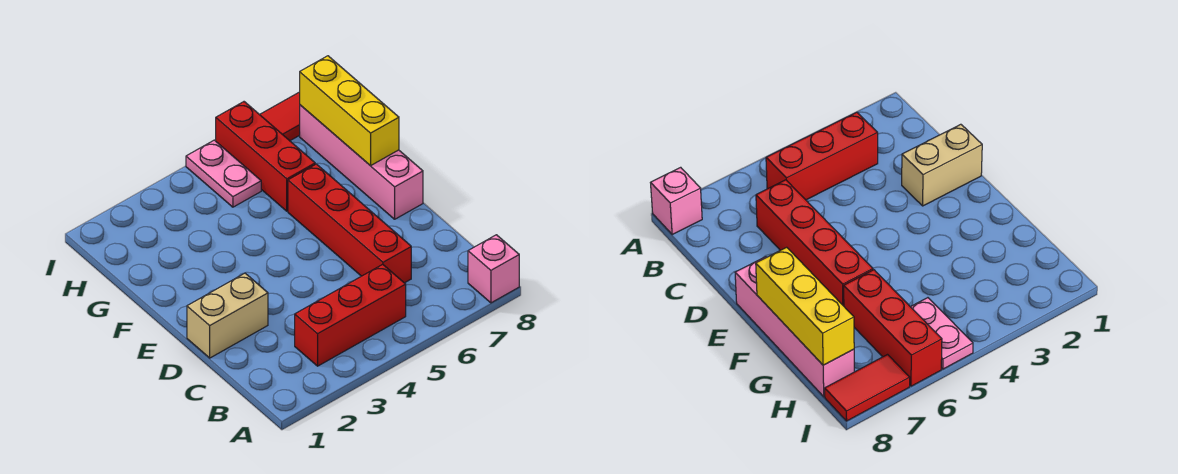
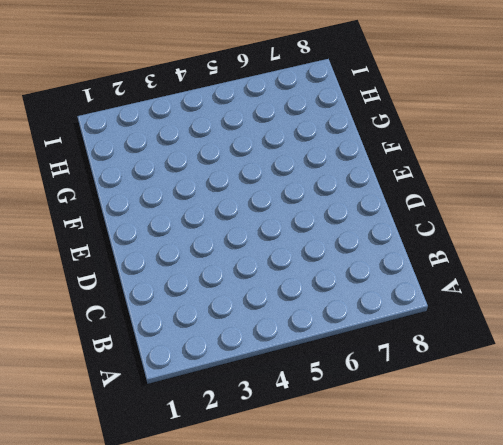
none -> pink 1x1 brick [468,235,519,303]
none -> red 1x3 brick [295,264,406,366]

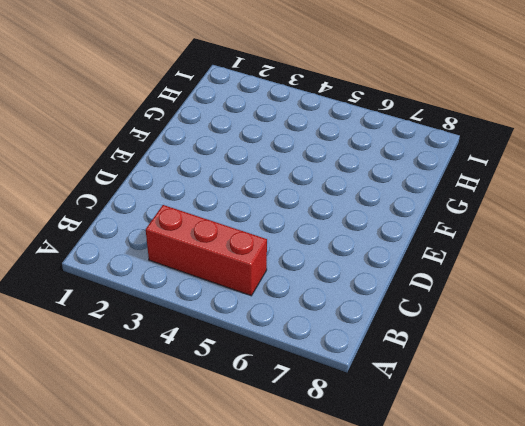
none -> pink 1x1 brick [468,235,519,303]
none -> red 1x4 brick [288,164,411,283]

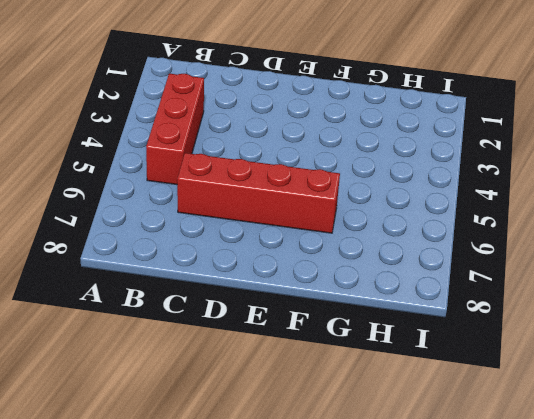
none -> pink 1x1 brick [468,235,519,303]
none -> tan 1x2 brick [187,273,268,358]

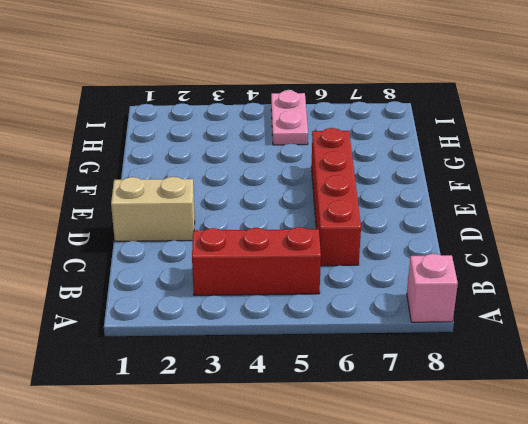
none -> pink 1x4 brick [300,105,423,219]
none -> red 1x3 brick [216,102,315,211]

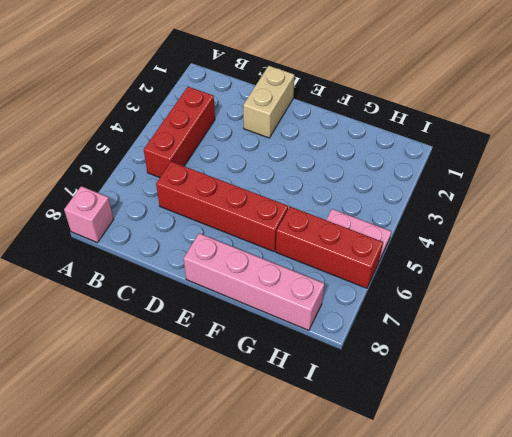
none -> red 1x2 tile [260,92,300,141]
none -> yellow 1x3 brick [300,56,399,166]

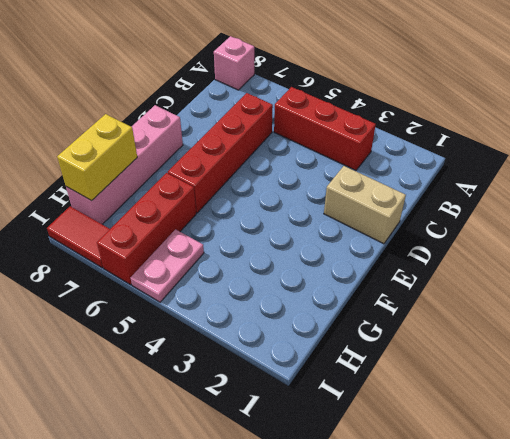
yellow 1x2 brick [57,114,137,201] -> yellow 1x3 brick [300,56,399,166]

